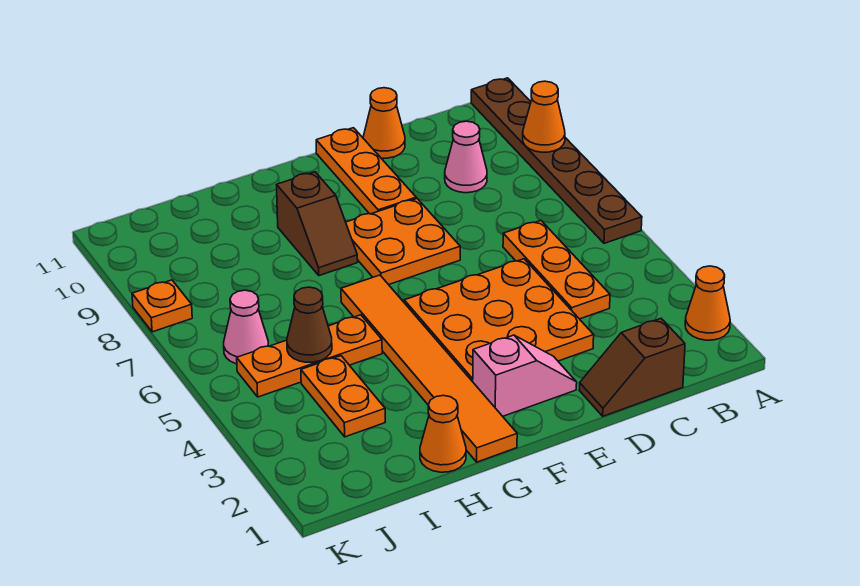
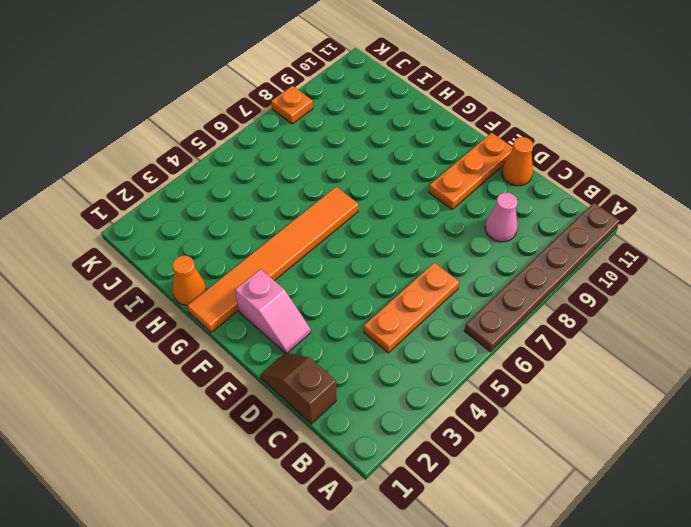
none -> orange 1x1 cone [685,266,730,340]
none -> orange 3x3 plate [404,259,594,382]
none -> orange 2x2 plate [346,199,460,285]

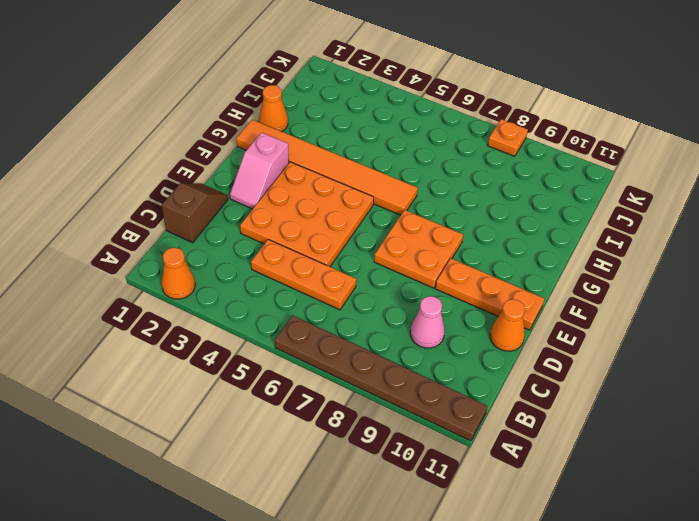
none -> brown 1x2 slope [277,172,358,276]
none -> orange 1x3 plate [237,315,382,397]
none -> orange 1x2 plate [301,356,385,437]

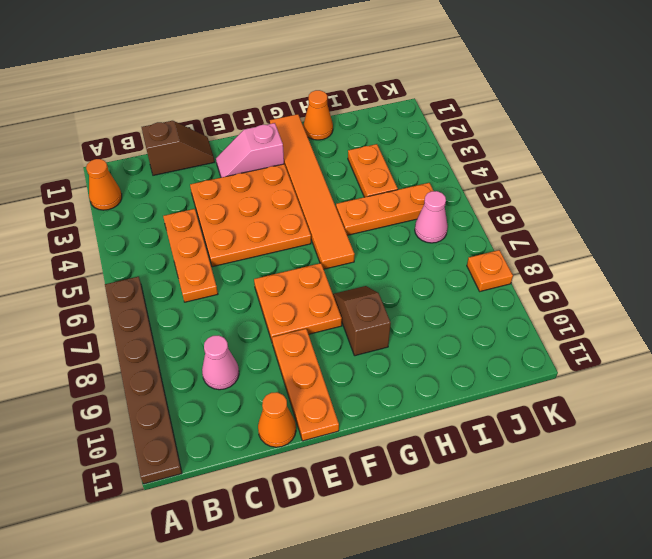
none -> orange 1x1 cone [523,81,565,152]
none -> brown 1x1 cone [287,287,332,362]

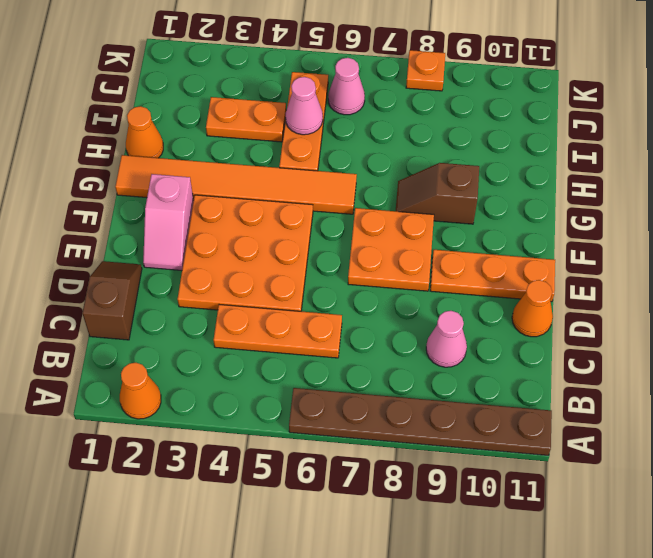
pink 1x1 cone [286,77,323,135] -> brown 1x1 cone [287,287,332,362]
none -> orange 1x1 cone [523,81,565,152]

